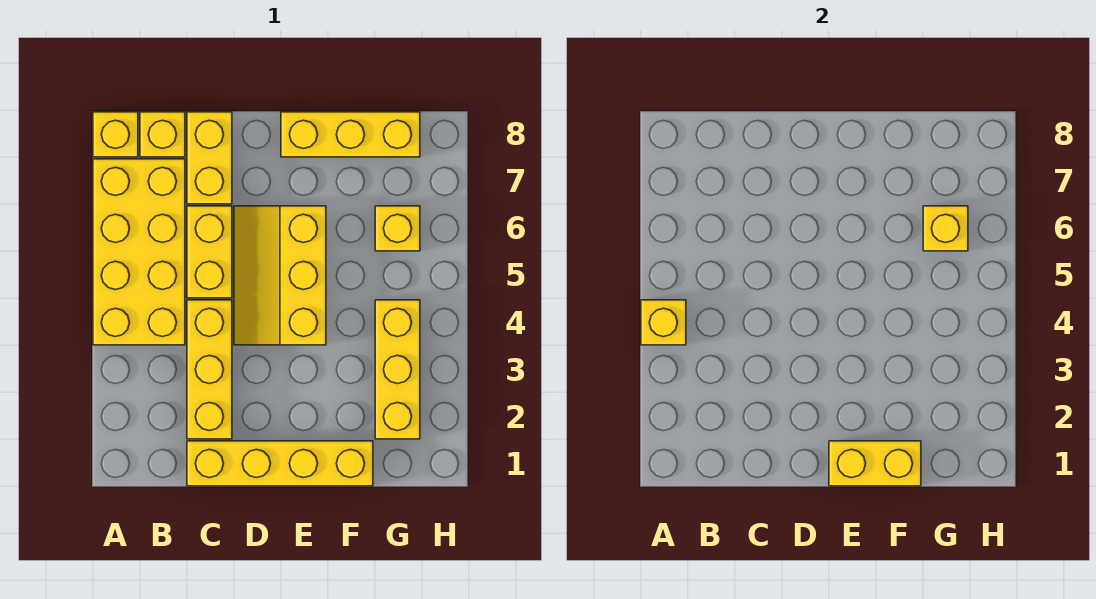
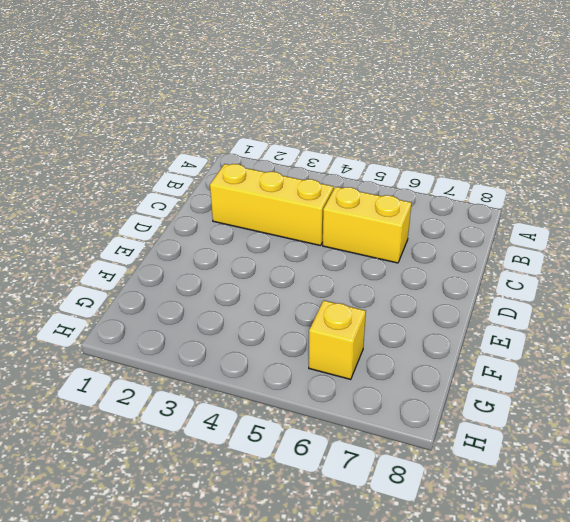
none -> yellow 2x4 brick [93,159,185,345]
none -> yellow 1x1 brick [93,112,138,157]
none -> yellow 1x1 brick [140,112,185,157]

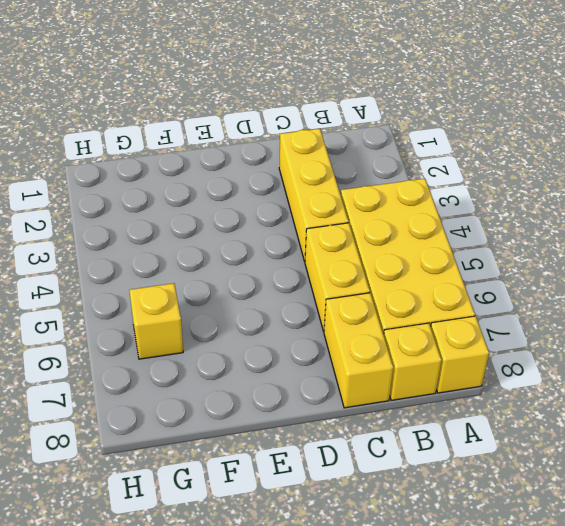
none -> yellow 1x4 brick [187,441,373,486]
none -> yellow 2x3 slope [234,206,326,345]
none -> yellow 1x3 brick [281,112,420,157]

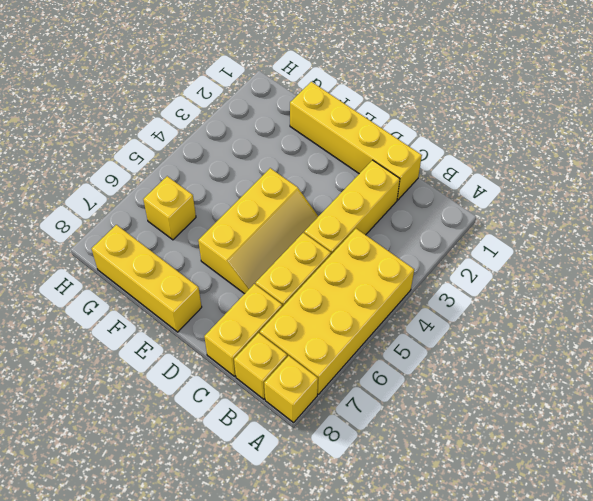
none -> yellow 1x3 brick [375,300,420,439]
none -> yellow 1x1 brick [641,300,686,345]
none -> yellow 1x2 brick [829,441,921,486]

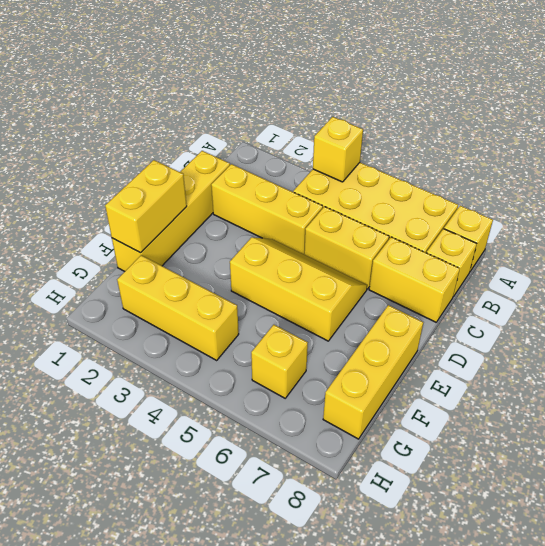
none -> yellow 1x1 brick [923,206,968,251]

